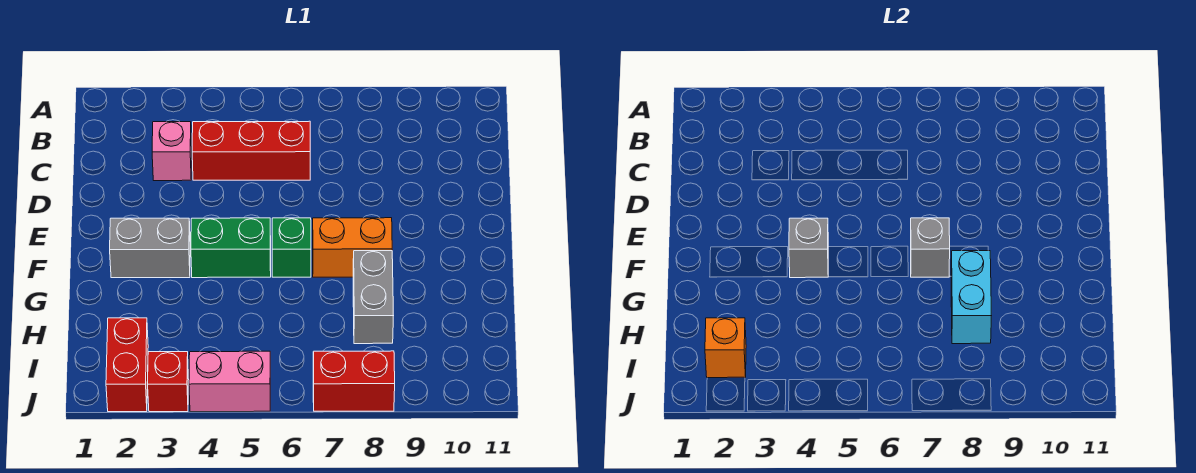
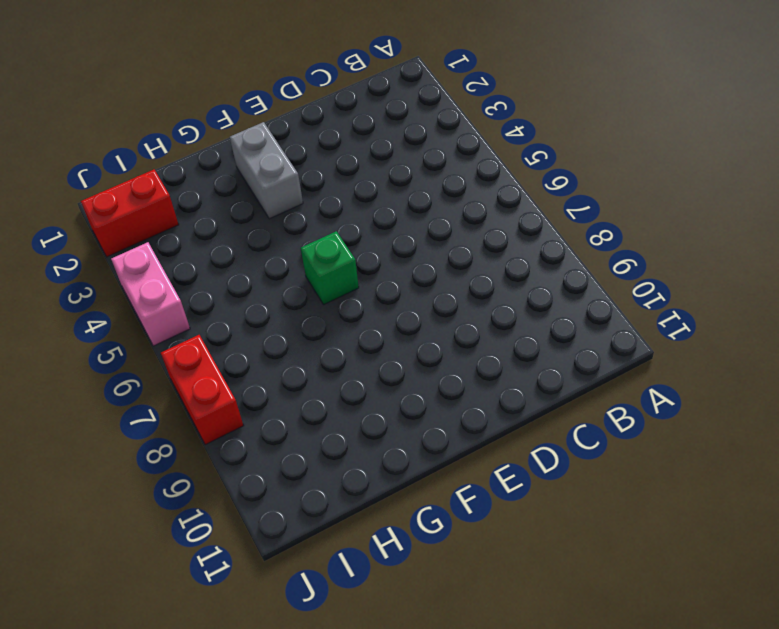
none -> pink 1x1 brick [152,122,192,181]
none -> red 1x3 brick [192,121,310,180]
none -> green 1x2 brick [191,218,271,278]

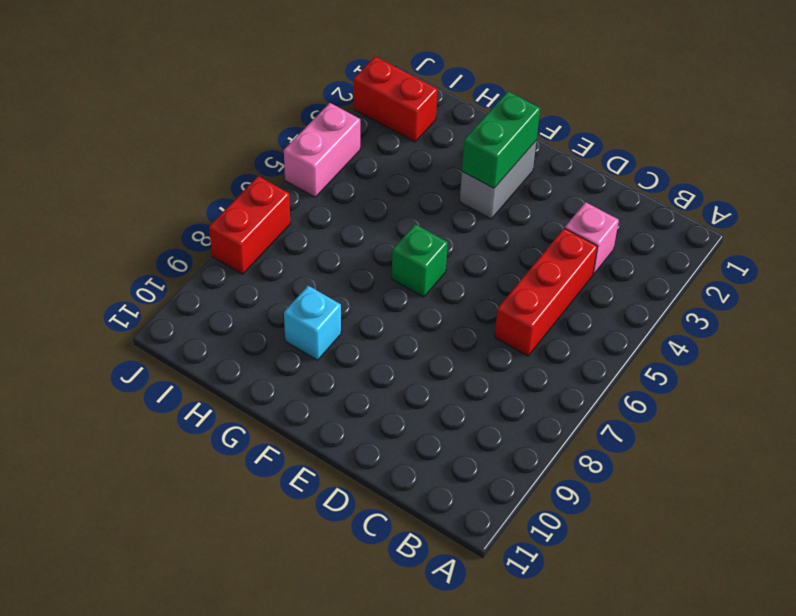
green 1x2 brick [462,91,540,188] -> green 1x2 brick moved to [191,218,271,278]
cyan 1x1 brick [284,286,341,360] -> none
none -> orange 1x2 brick [313,218,392,277]
none -> grey 1x2 brick [353,251,393,344]
none -> red 1x1 brick [148,352,189,412]

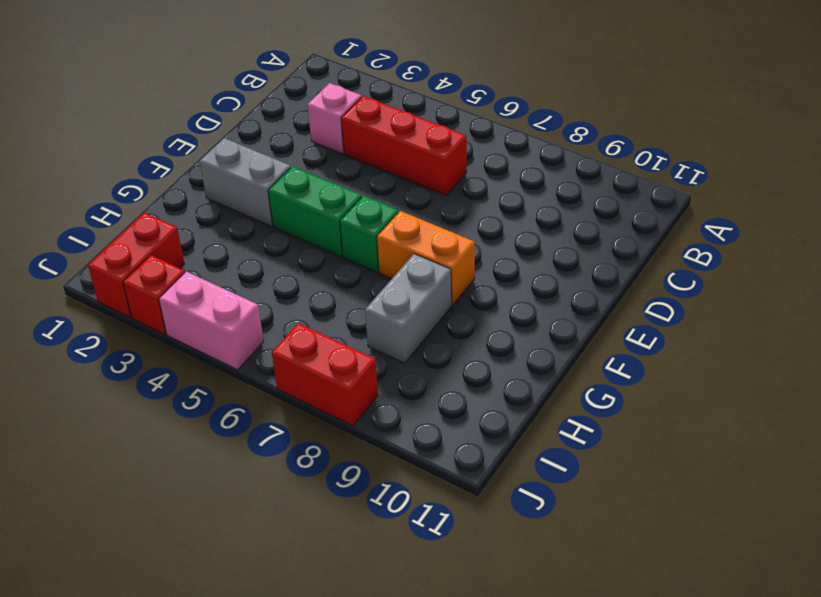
none -> grey 1x1 brick [789,218,828,278]
none -> grey 1x1 brick [911,218,950,277]
none -> cyan 1x2 brick [951,251,991,344]

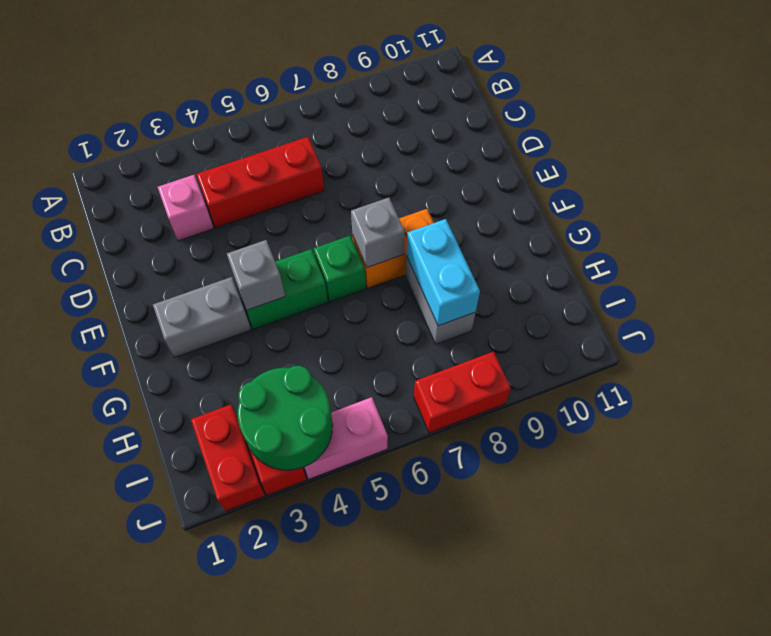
green 2x2 round brick [237,366,333,470] -> none
none -> orange 1x1 brick [705,318,746,378]

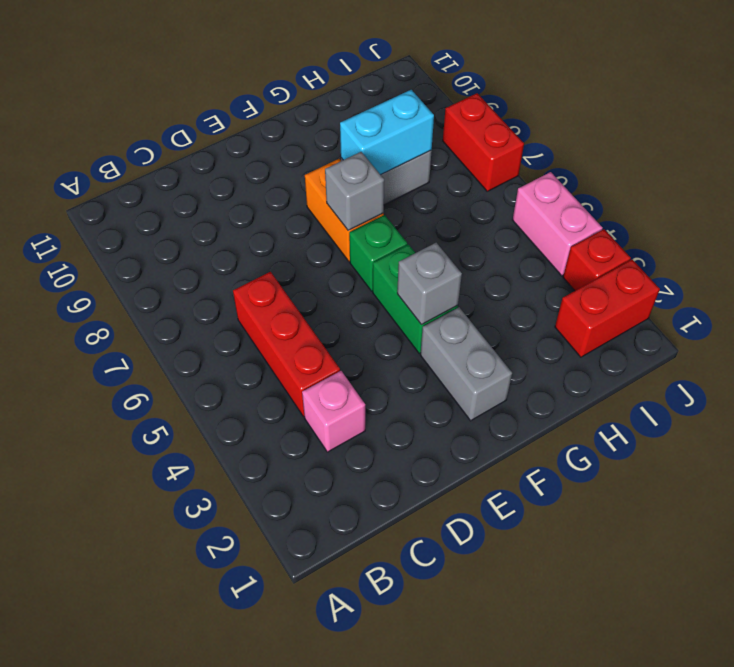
none -> orange 1x1 brick [705,318,746,378]

